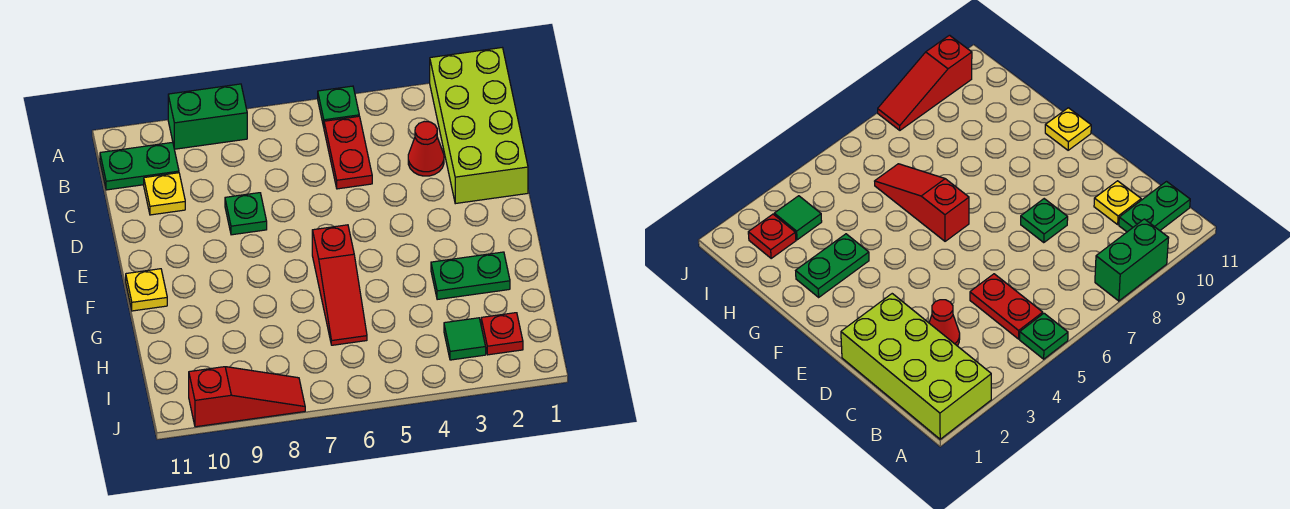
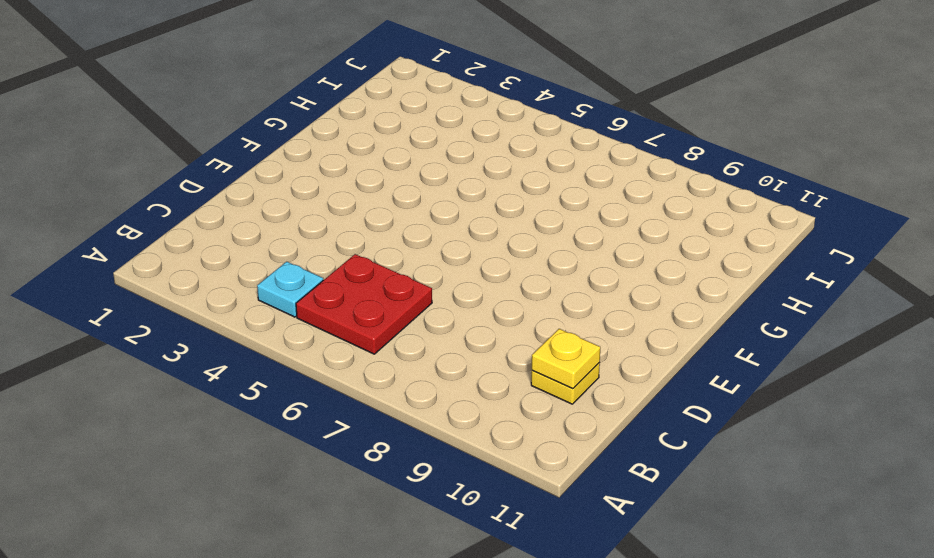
cyan 1x1 plate [257,262,323,317] -> none
red 2x2 plate [296,254,432,354] -> red 1x2 plate [324,116,372,189]
yellow 1x1 plate [532,329,600,389] -> yellow 1x1 plate moved to [126,269,167,311]
none -> lime 2x4 brick [430,48,528,204]
none -> green 1x1 plate [318,86,359,127]
none -> green 1x2 brick [168,84,247,149]

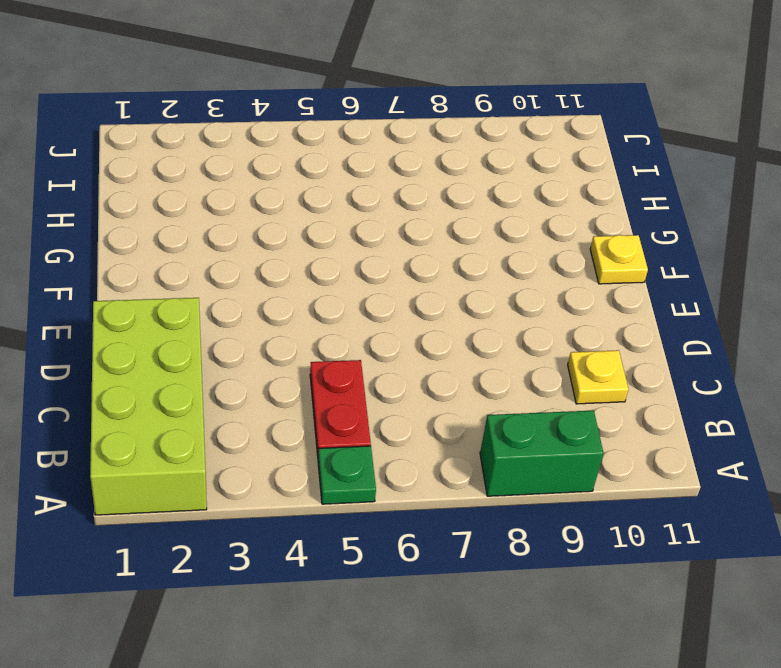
none -> green 1x2 plate [100,142,179,190]
none -> red 1x1 cone [408,121,444,176]
none -> green 1x1 plate [225,193,267,235]

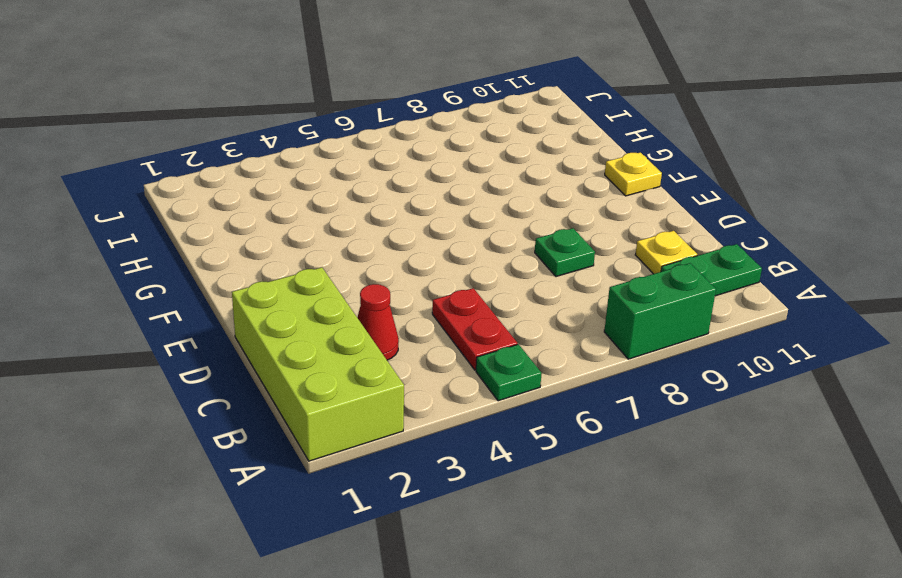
none -> red 1x3 slope [312,225,367,345]
none -> green 1x2 plate [431,252,510,300]
none -> red 1x1 plate [481,313,523,355]

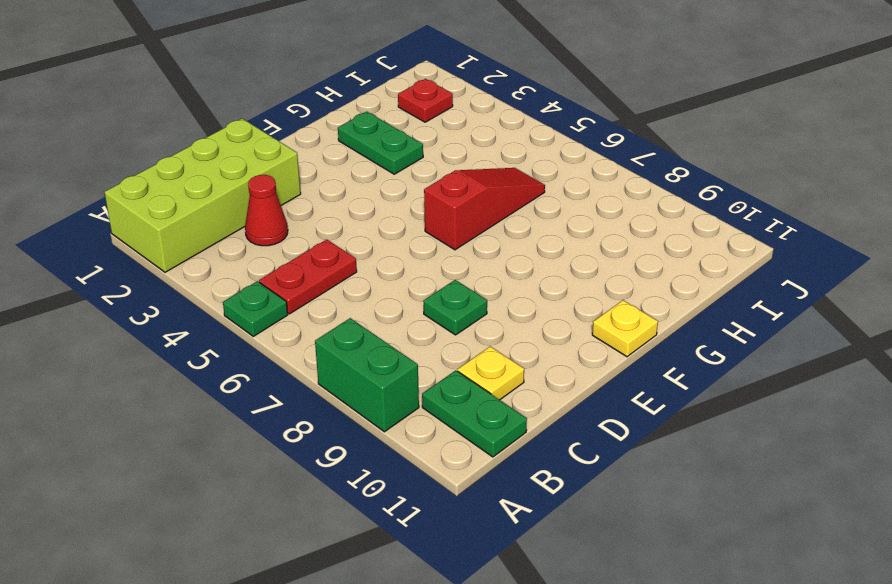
none -> green 1x1 tile [444,318,486,360]
none -> red 1x3 slope [189,367,305,427]

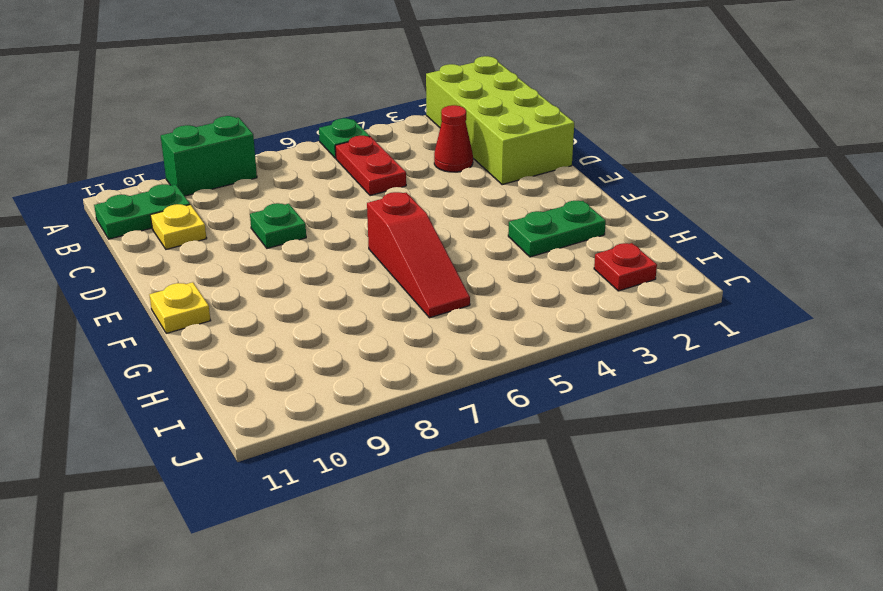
none -> green 1x1 tile [444,318,486,360]
none -> red 1x3 slope [189,367,305,427]

